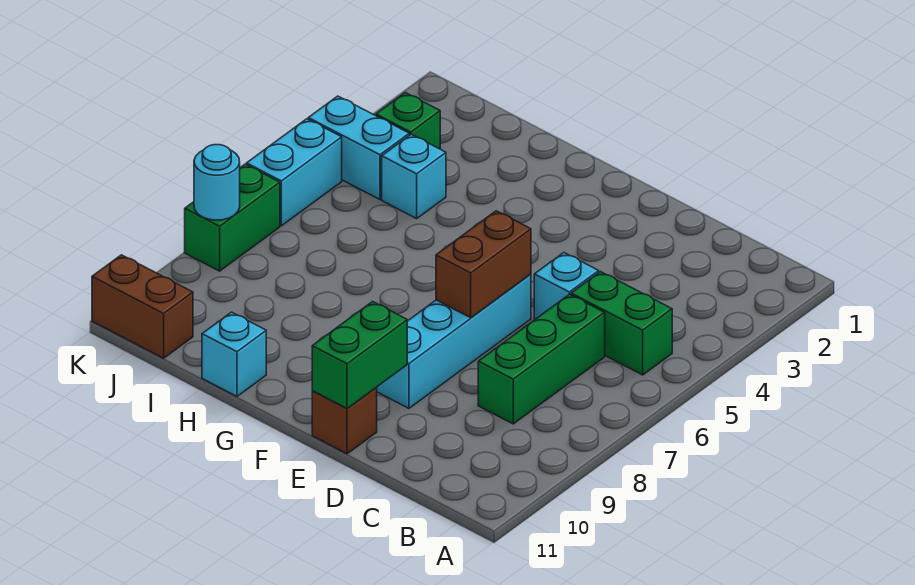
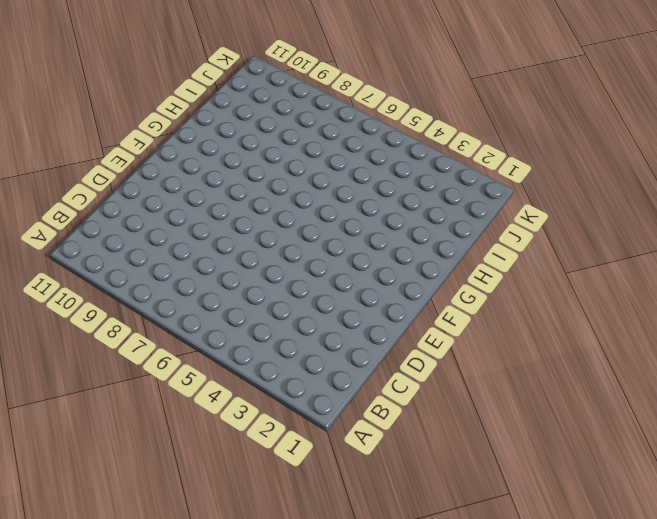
none -> green 1x2 brick [571,272,672,375]
none -> green 1x3 brick [478,294,605,424]
none -> cyan 1x1 brick [534,253,599,319]

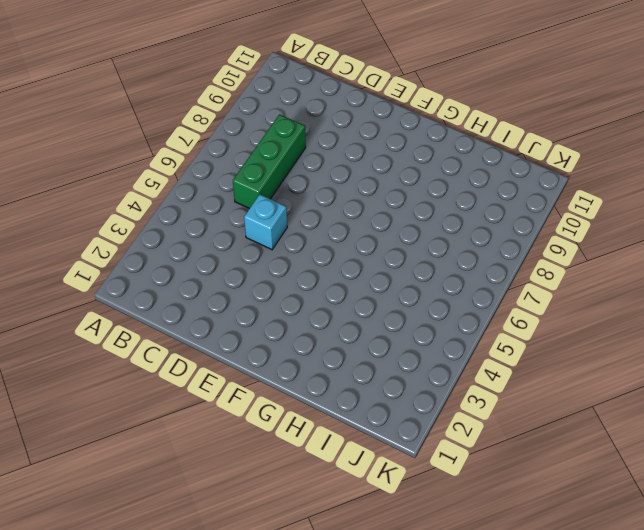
none -> green 1x2 brick [571,272,672,375]
none -> cyan 1x4 brick [376,274,531,408]
none -> brown 1x1 brick [312,388,377,454]

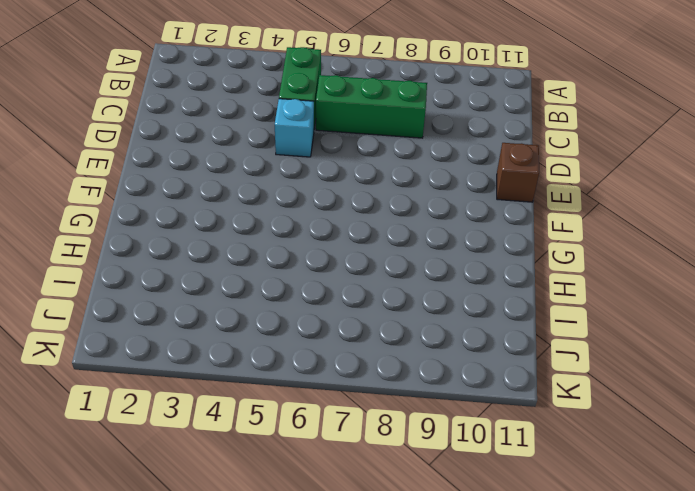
none -> cyan 1x4 brick [376,274,531,408]
none -> cyan 1x1 brick [202,312,266,396]
none -> cyan 1x1 brick [382,134,446,219]

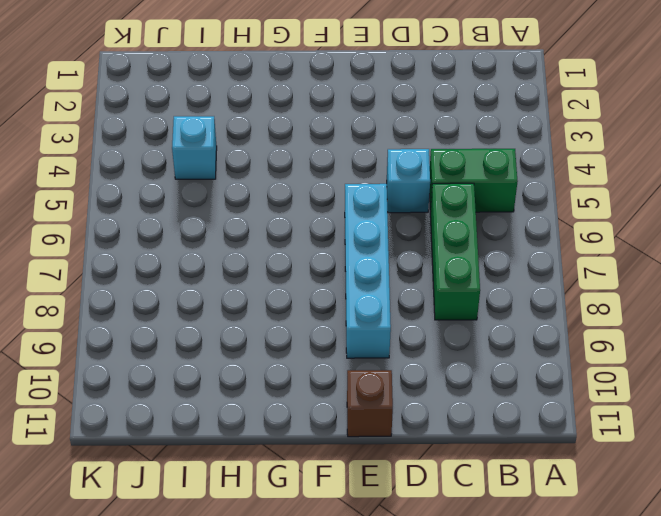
none -> cyan 1x1 brick [202,312,266,396]
none -> green 1x1 brick [376,93,440,149]
none -> cyan 1x2 brick [308,96,409,199]

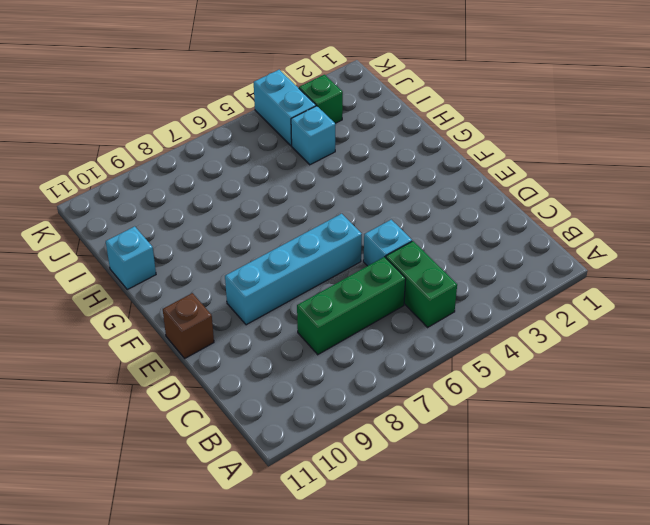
none -> brown 1x2 brick [92,255,193,358]
none -> cyan 1x2 brick [247,119,342,226]
none -> green 1x2 brick [185,164,280,271]

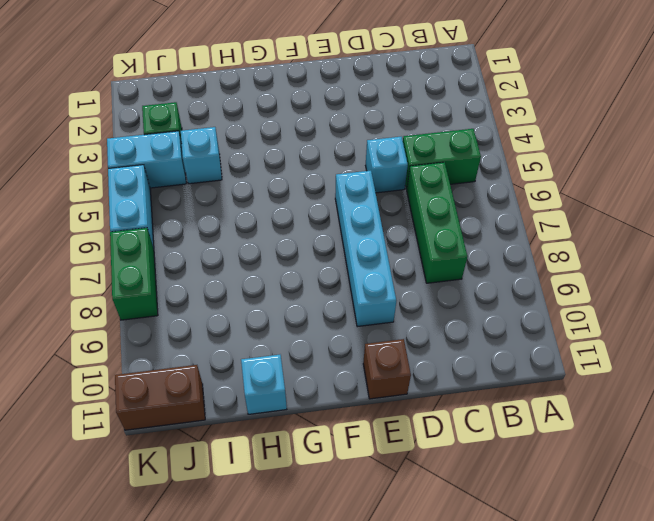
none -> brown 1x2 brick [436,211,531,318]
none -> green 1x2 brick [312,302,407,409]
none -> cyan 1x1 round brick [194,145,240,220]

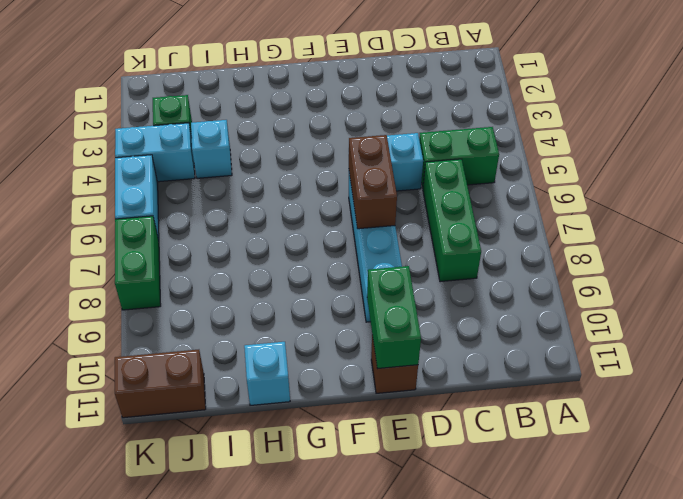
none -> cyan 1x1 round brick [194,145,240,220]

